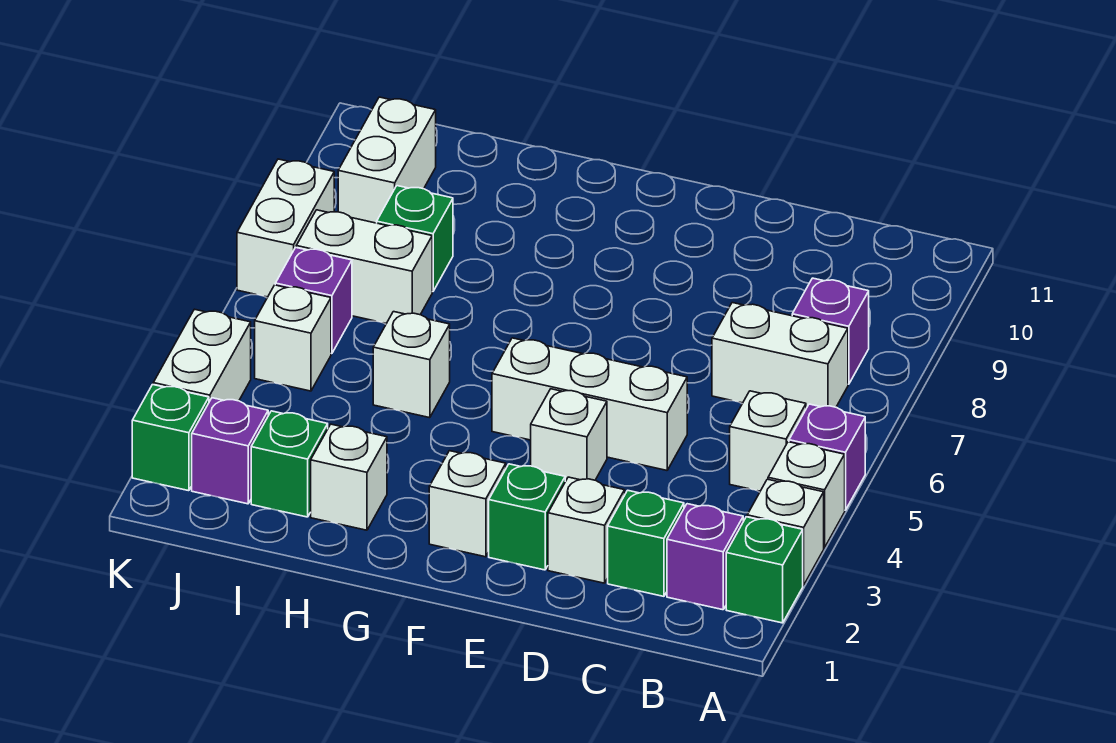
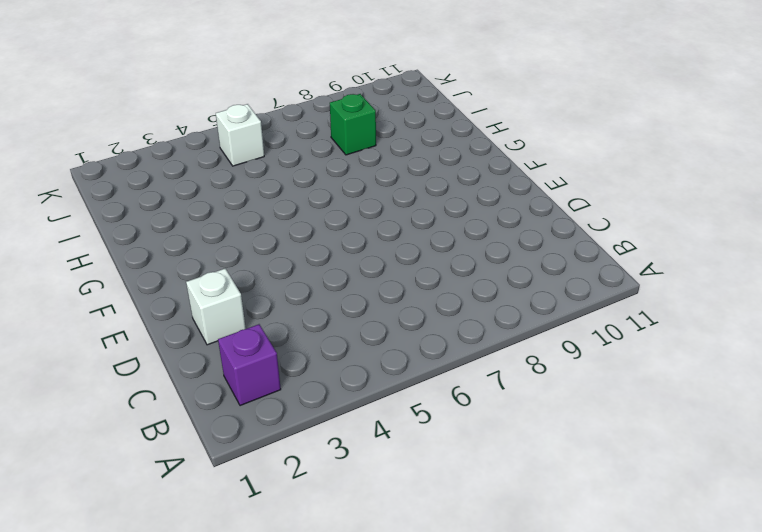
none -> green 1x1 brick [726,517,803,623]
none -> white 1x1 brick [747,479,824,585]
none -> white 1x1 brick [768,442,845,548]

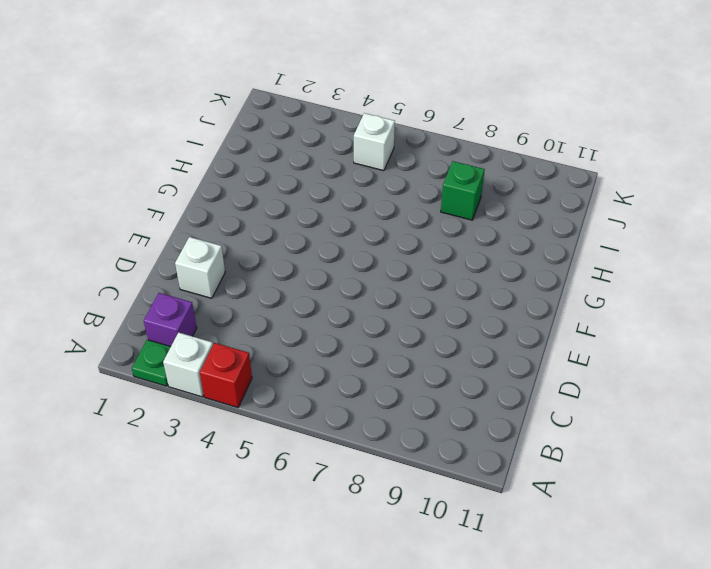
green 1x1 plate [132,340,171,386] -> green 1x1 brick [726,517,803,623]
red 1x1 brick [200,343,252,407] -> white 1x1 brick [768,442,845,548]
none -> purple 1x1 brick [789,404,865,510]
none -> white 1x1 brick [730,391,806,491]
none -> white 1x2 brick [712,303,848,408]

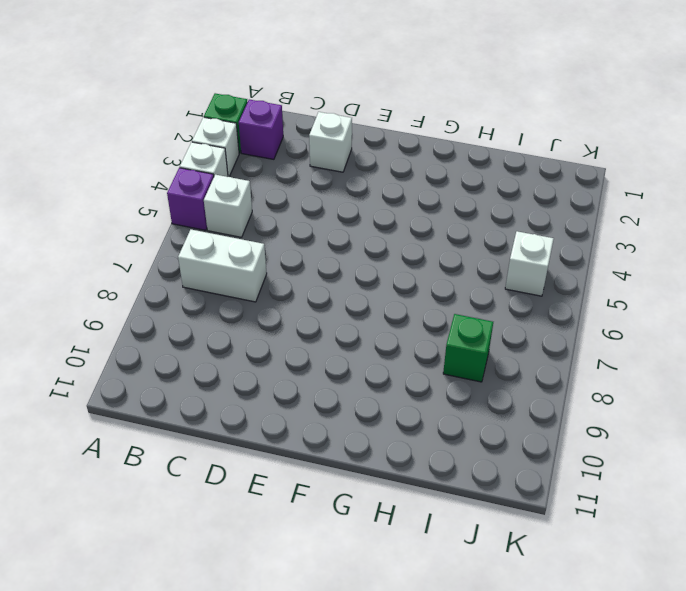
none -> purple 1x1 brick [792,278,869,384]
none -> green 1x1 brick [608,490,684,596]
none -> white 1x3 brick [492,338,687,470]

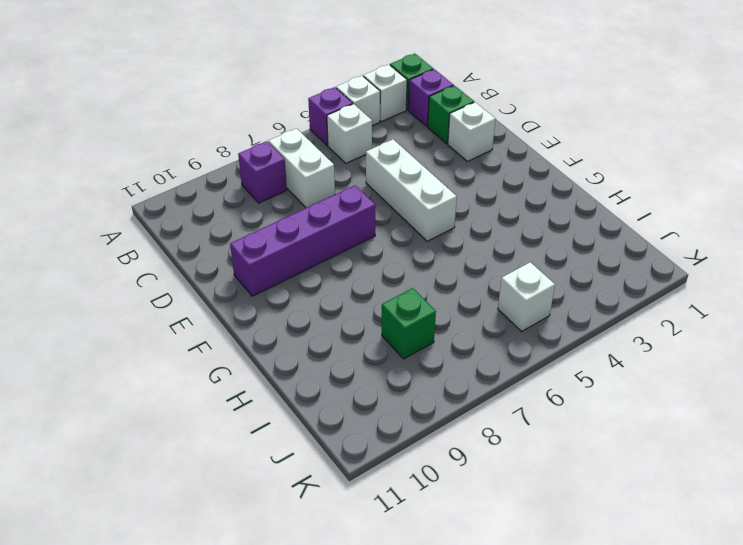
purple 1x4 brick [230,185,375,296] -> none
none -> green 1x1 brick [489,464,565,570]
none -> white 1x1 brick [531,389,607,481]
none -> white 1x1 brick [429,451,506,557]

